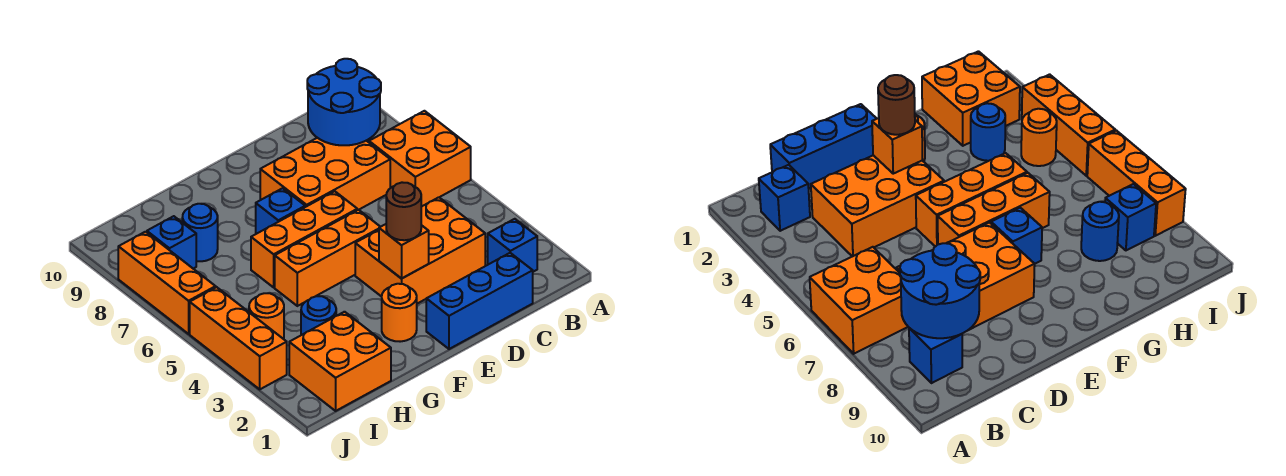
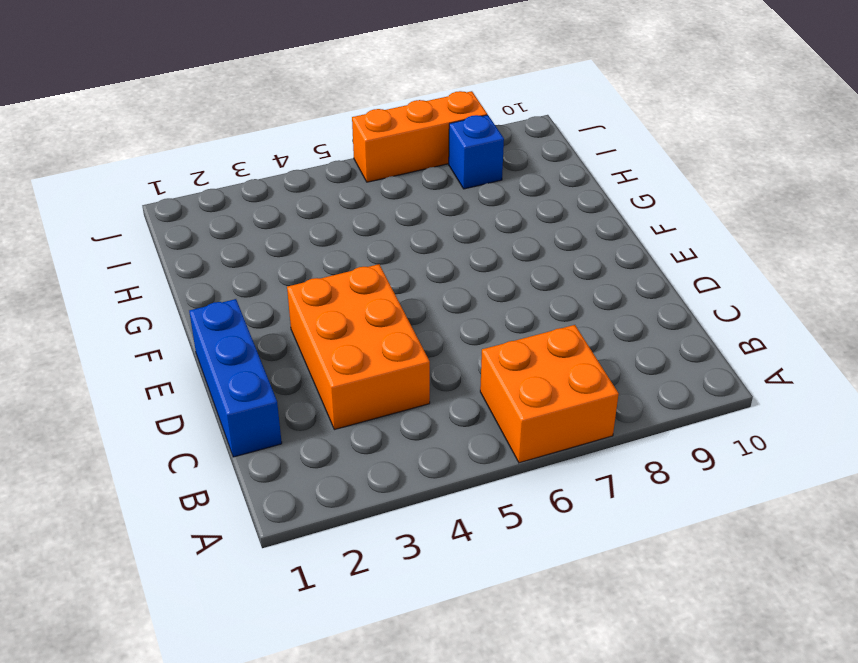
none -> blue 1x1 brick [488,219,537,272]
none -> blue 1x1 brick [909,328,962,383]
none -> orange 2x3 brick [260,138,390,210]

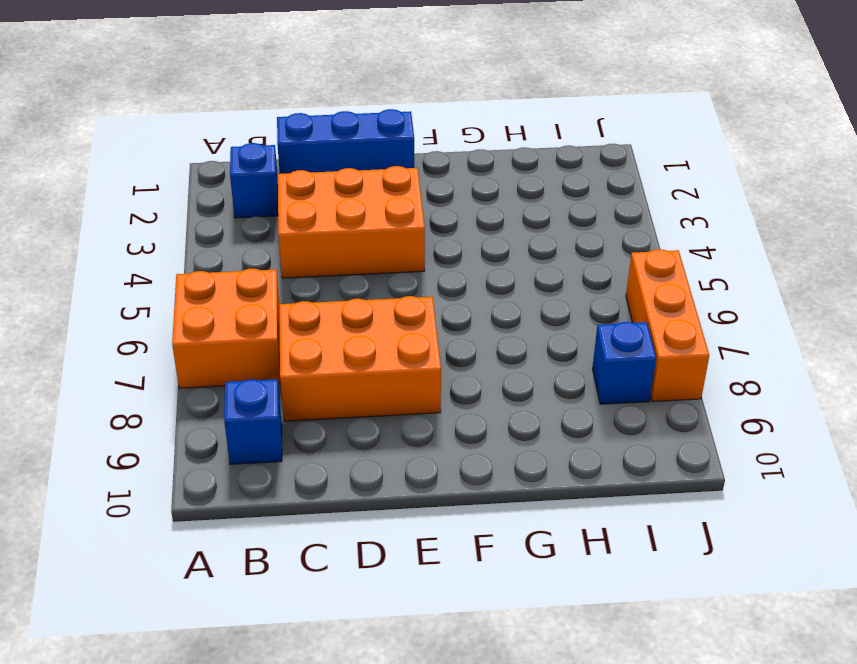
none -> orange 1x3 brick [275,210,380,306]
none -> orange 1x3 brick [251,191,357,287]
none -> orange 1x1 round brick [382,284,417,342]

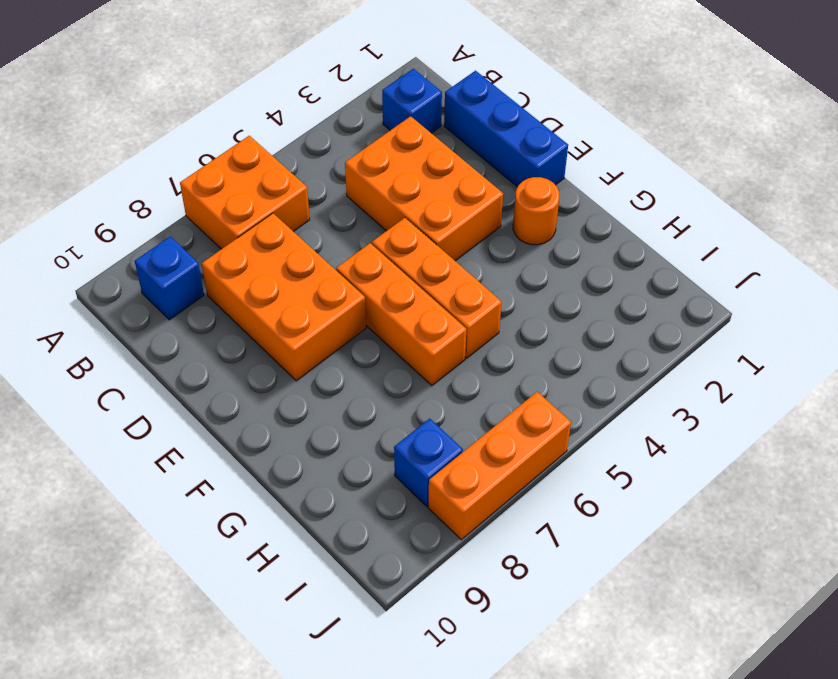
none -> blue 1x1 brick [256,188,305,234]
none -> orange 2x2 brick [289,312,391,411]
none -> blue 1x1 round brick [301,296,336,335]

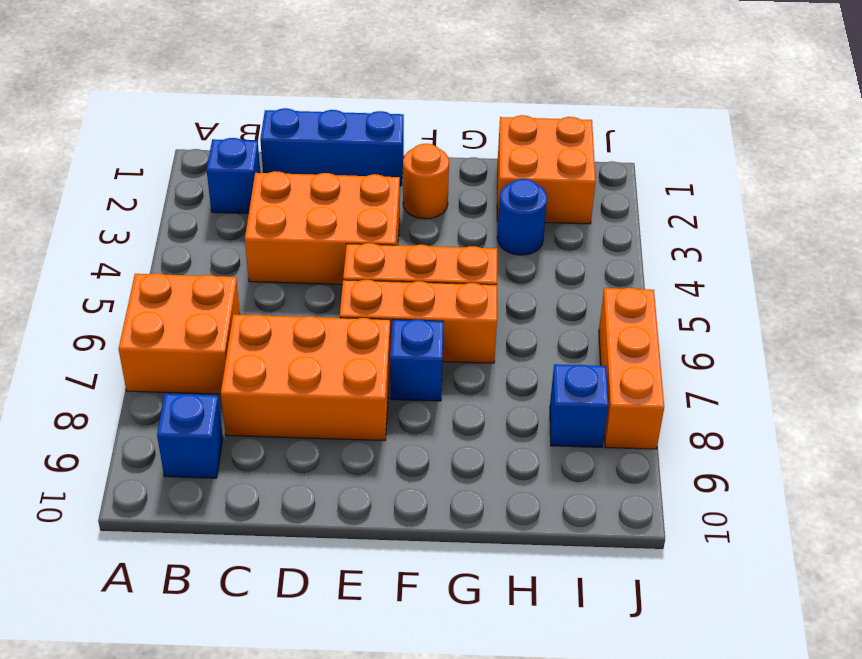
none -> blue 1x1 round brick [182,204,218,261]
none -> orange 1x1 round brick [249,293,284,339]
none -> orange 1x3 brick [190,287,287,389]

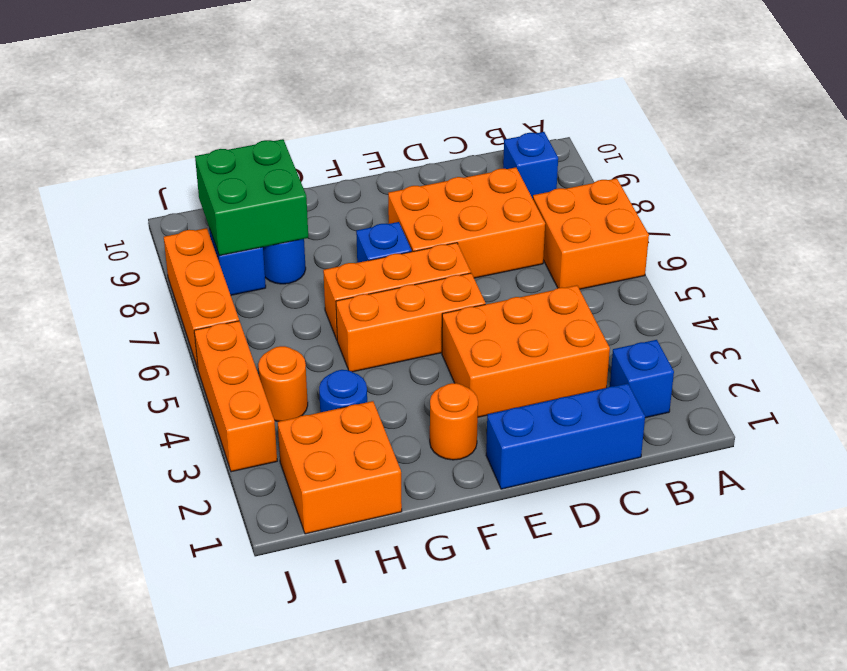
green 2x2 brick [195,139,308,256] -> none
none -> blue 2x2 round brick [307,59,381,145]
none -> orange 1x1 brick [379,224,429,279]
none -> brown 1x1 round brick [386,182,421,240]

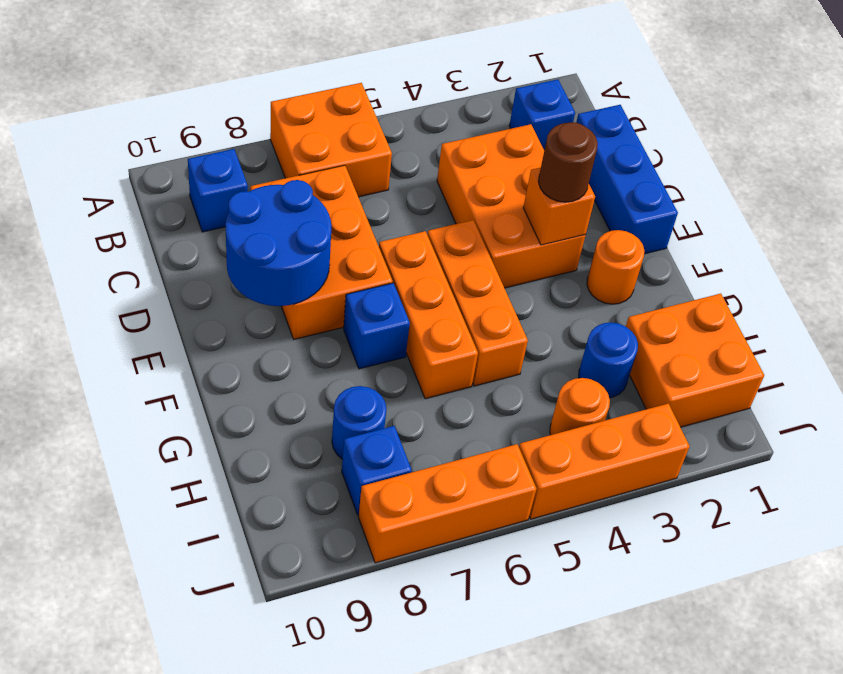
blue 2x2 round brick [225,180,331,306] -> blue 2x2 round brick moved to [307,59,381,145]

